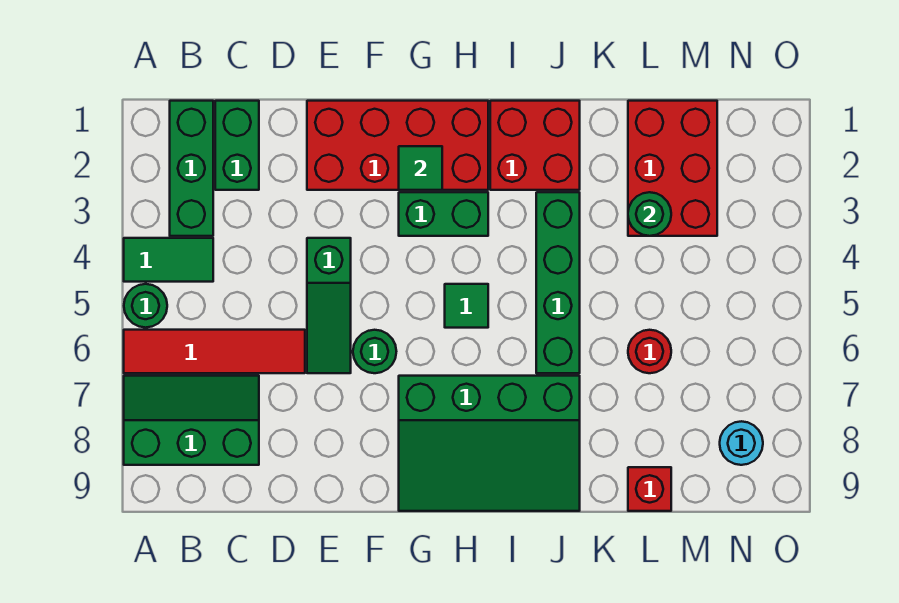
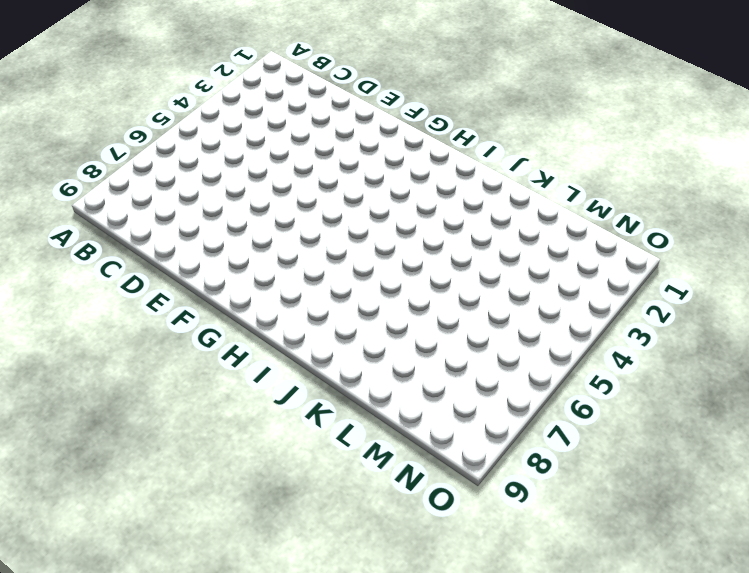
none -> green 1x2 tile [124,238,213,282]
none -> green 1x1 round brick [124,284,167,328]
none -> red 1x4 tile [124,330,305,373]

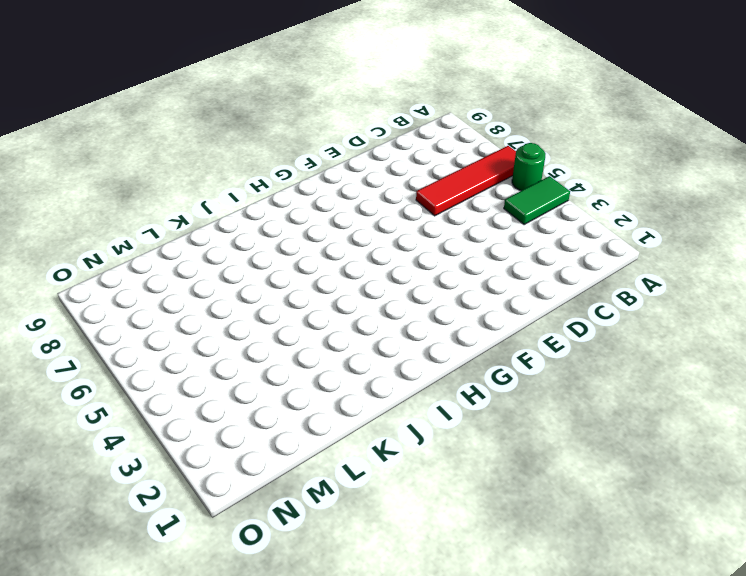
none -> green 2x3 slope [124,376,259,465]
none -> green 1x3 brick [170,101,213,236]
none -> green 1x2 brick [215,101,259,190]

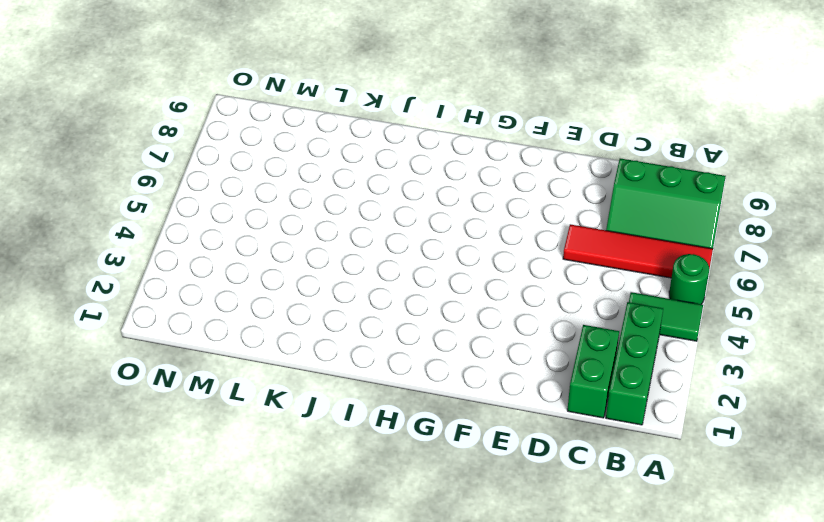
none -> red 2x4 brick [307,101,488,190]
none -> green 1x3 slope [307,238,351,373]
none -> green 1x1 round brick [353,330,396,373]

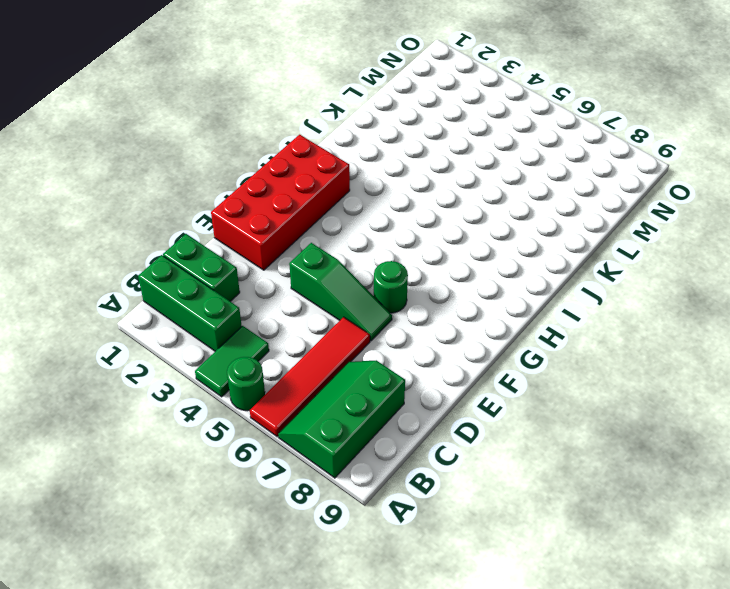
none -> green 1x2 brick [399,192,488,236]
none -> green 3x4 slope [399,376,580,511]
none -> green 1x1 tile [445,284,488,328]

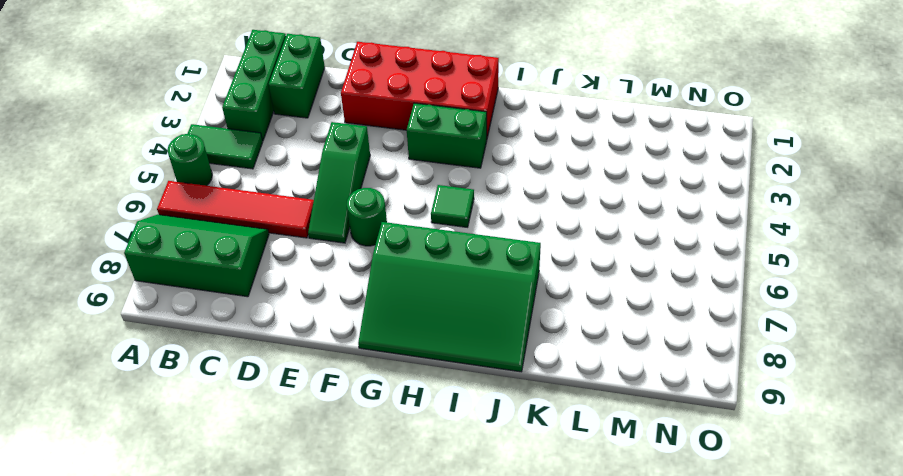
none -> red 2x2 brick [490,101,580,190]
none -> green 1x4 brick [536,192,580,373]
none -> red 2x3 brick [628,101,717,236]

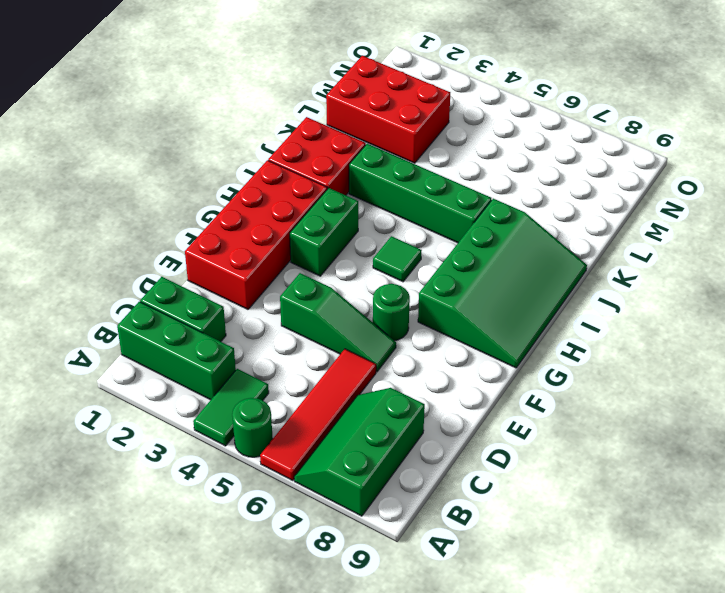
none -> red 1x1 round brick [628,330,671,373]
none -> red 1x1 brick [628,467,671,511]
none -> cyan 1x1 round brick [720,421,763,465]

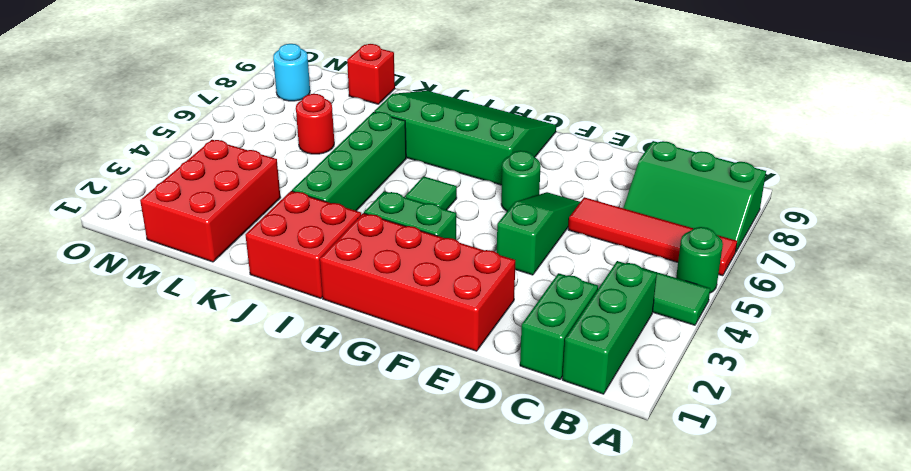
none -> green 1x1 tile [399,146,442,190]
none -> green 1x1 round brick [628,192,671,236]

